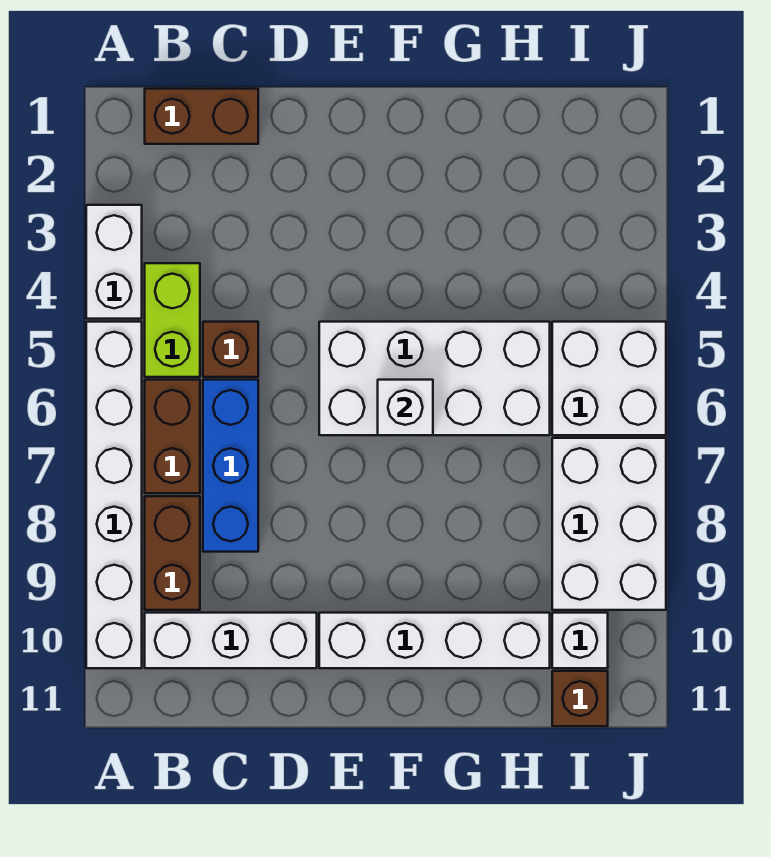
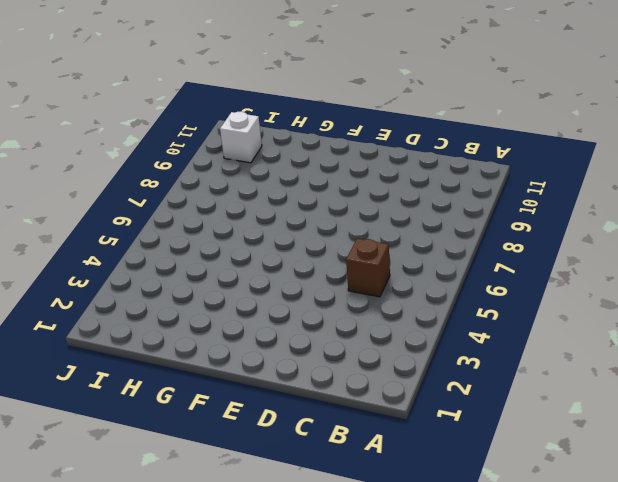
none -> white 1x2 brick [86,205,142,319]
none -> white 1x6 brick [86,322,142,668]
none -> brown 1x2 brick [145,89,258,144]

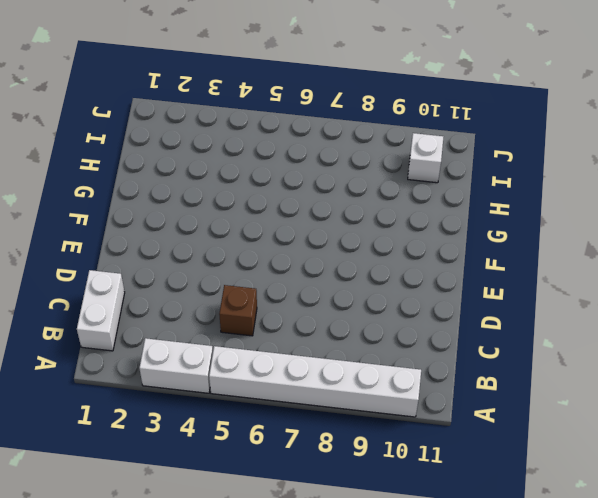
white 1x2 brick [77,270,125,351] -> brown 1x2 brick [145,89,258,144]
none -> lime 1x2 brick [145,263,200,377]
none -> brown 1x2 brick [145,380,200,493]
none -> brown 1x2 brick [145,496,200,610]

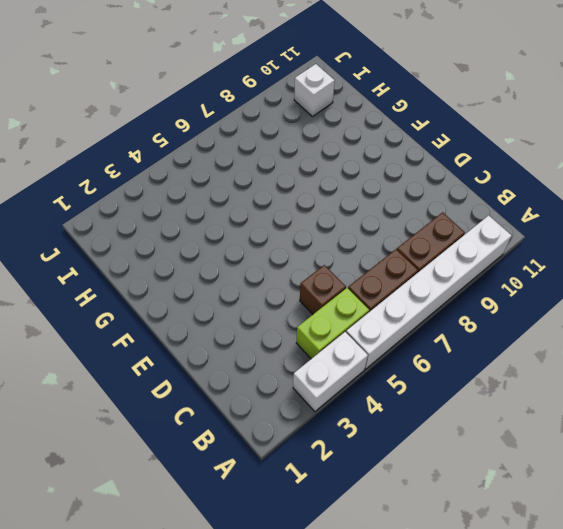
none -> brown 1x2 brick [145,89,258,144]
none -> white 1x3 brick [145,613,317,668]
none -> blue 1x3 brick [203,380,258,552]

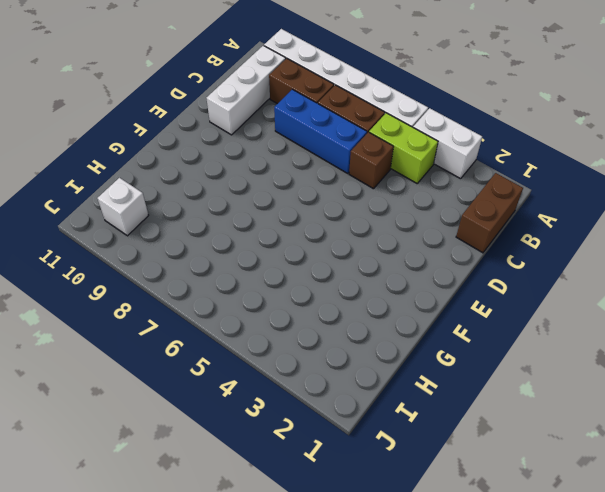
none -> white 2x4 brick [319,322,550,435]
none -> white 1x4 brick [319,613,550,668]
none -> white 2x2 brick [552,322,666,435]

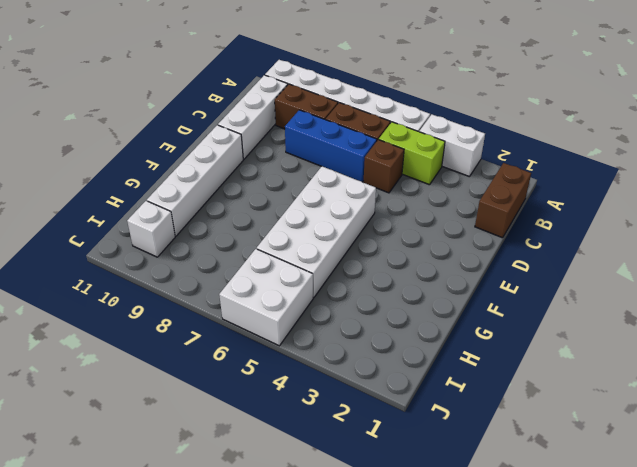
none -> white 2x3 brick [552,438,666,610]
none -> brown 1x1 brick [552,671,608,726]
none -> white 1x1 brick [378,380,433,435]

